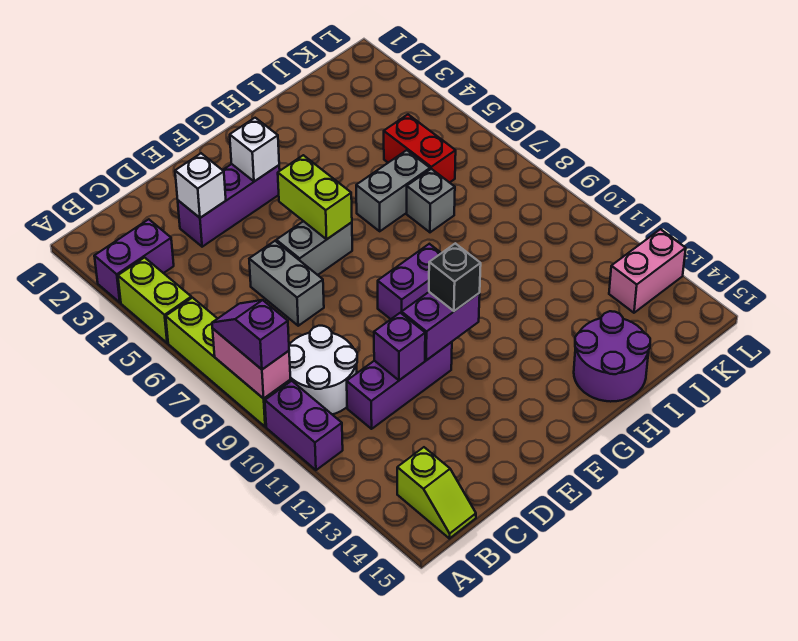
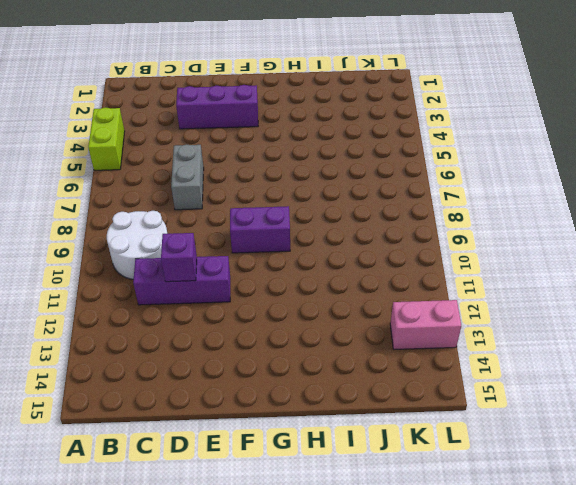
none -> purple 1x2 brick [94,219,174,303]
none -> lime 1x4 brick [166,298,291,427]
none -> purple 1x2 brick [265,381,343,470]

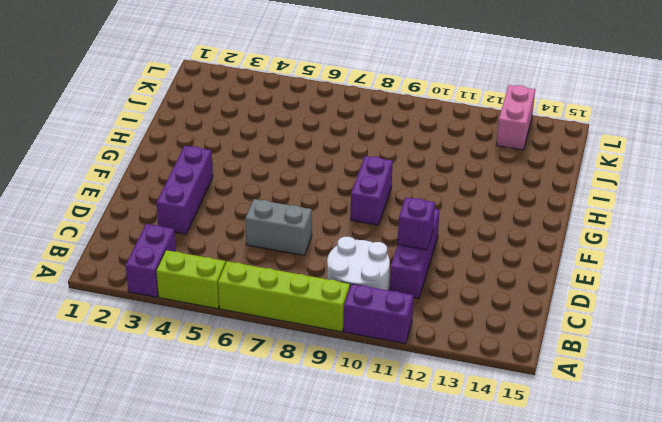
none -> lime 1x2 slope [397,447,476,539]
none -> grey 1x2 brick [276,221,352,275]
none -> grey 1x2 brick [356,150,430,231]

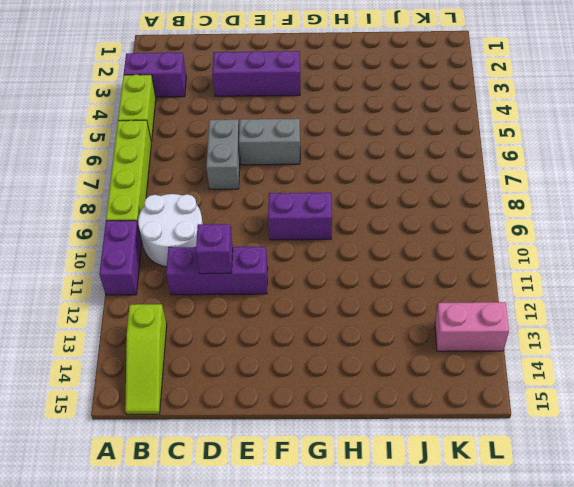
lime 1x3 slope [125,304,167,414] -> lime 1x2 slope [397,447,476,539]
none -> grey 1x2 brick [356,150,430,231]
none -> purple 2x2 round brick [574,311,650,402]
none -> grey 1x1 brick [407,169,455,232]

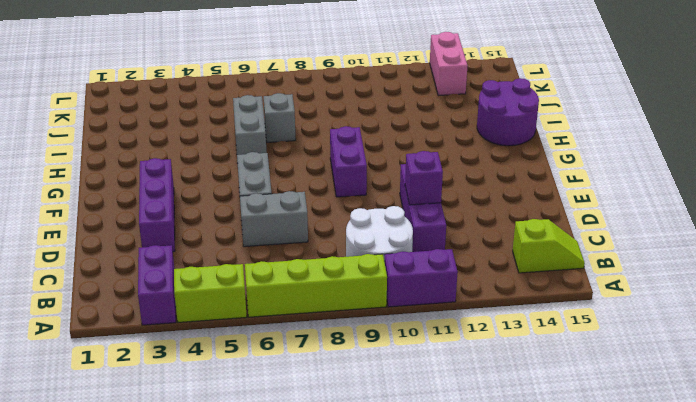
none -> red 1x2 brick [384,115,456,183]
none -> pink 1x2 brick [213,329,290,399]
none -> white 1x1 brick [175,153,226,218]

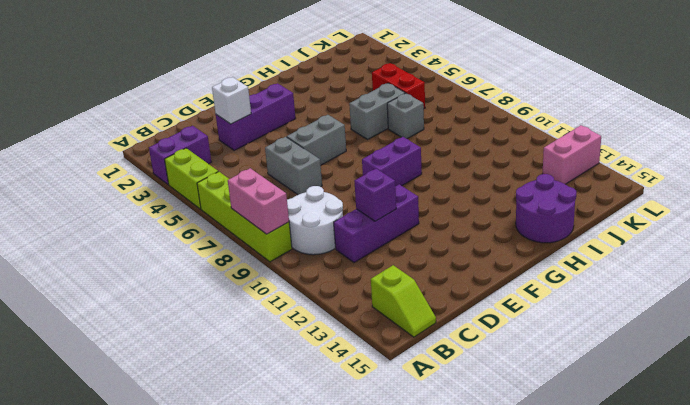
none -> purple 1x2 brick [265,381,343,470]
none -> purple 1x2 brick [402,292,480,360]
none -> white 1x1 brick [230,118,279,181]

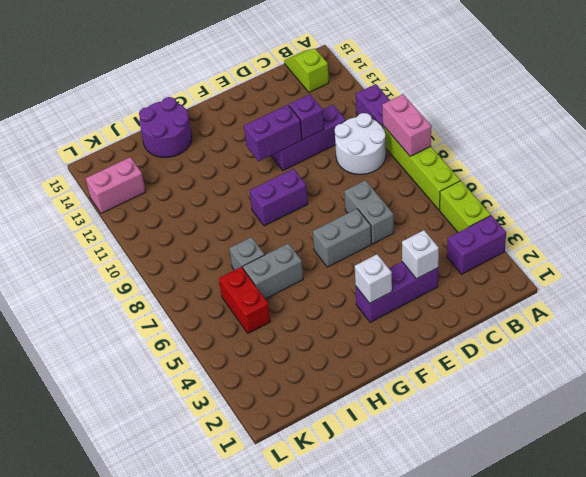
none -> lime 1x2 brick [278,155,352,239]
none -> purple 1x2 slope [212,300,289,369]
none -> black 1x1 brick [429,243,481,311]

